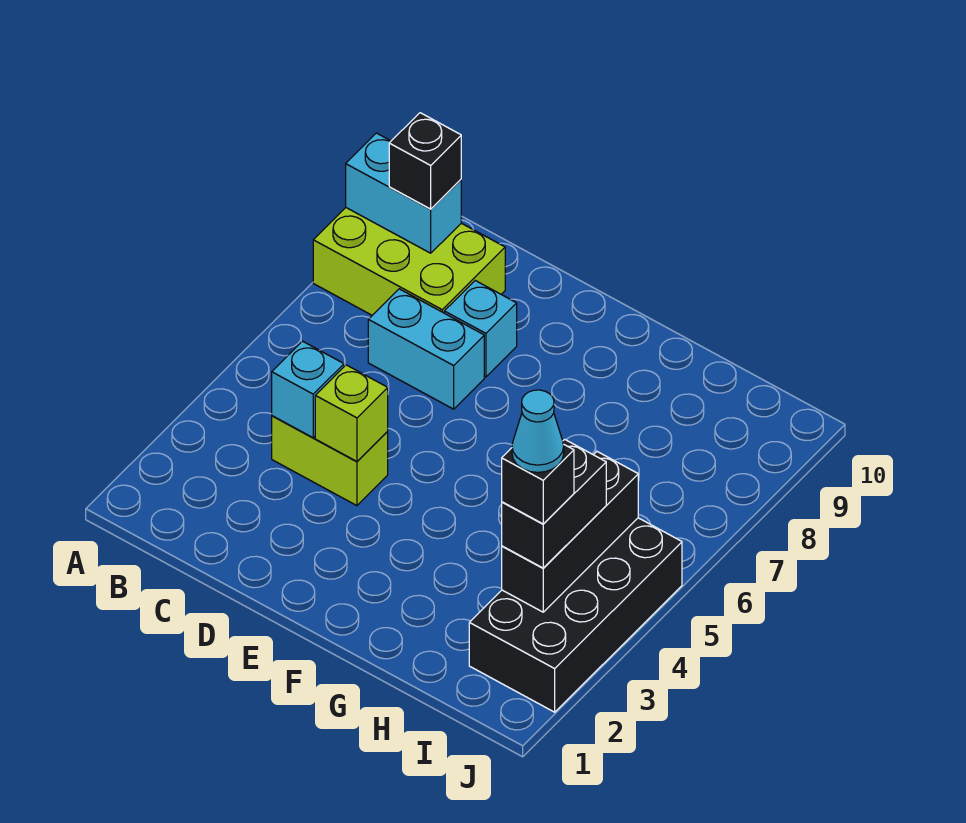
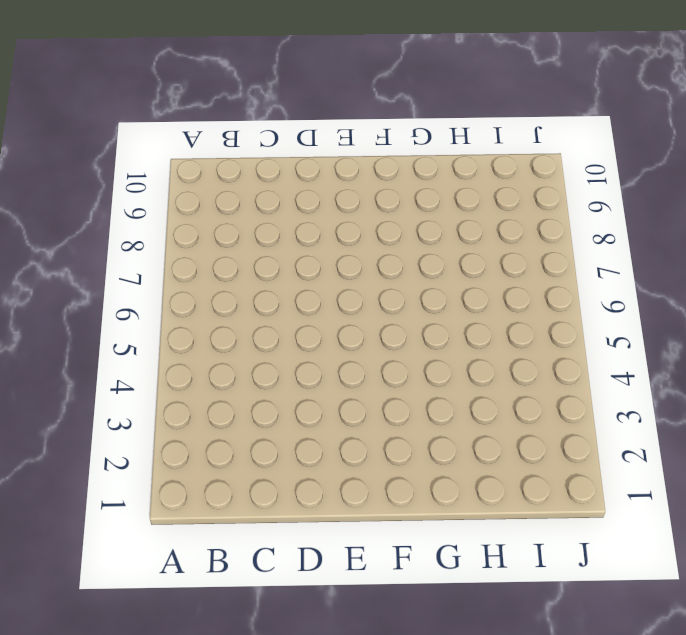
none -> lime 2x3 brick [313,208,505,315]
none -> lime 1x2 brick [272,416,388,506]
none -> cyan 1x2 brick [368,289,484,409]

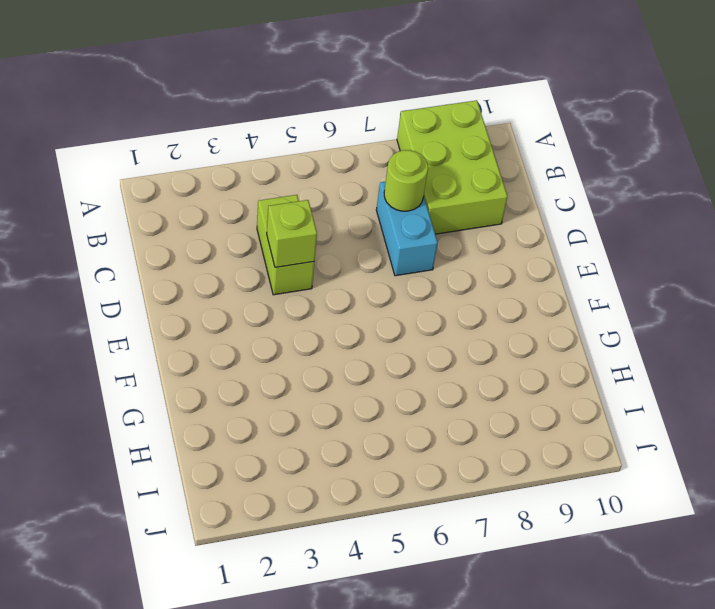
lime 1x1 round brick [384,150,428,211] -> none
none -> cyan 1x1 brick [444,281,517,377]
none -> black 2x4 brick [469,518,682,712]
none -> cyan 1x2 brick [346,133,461,253]

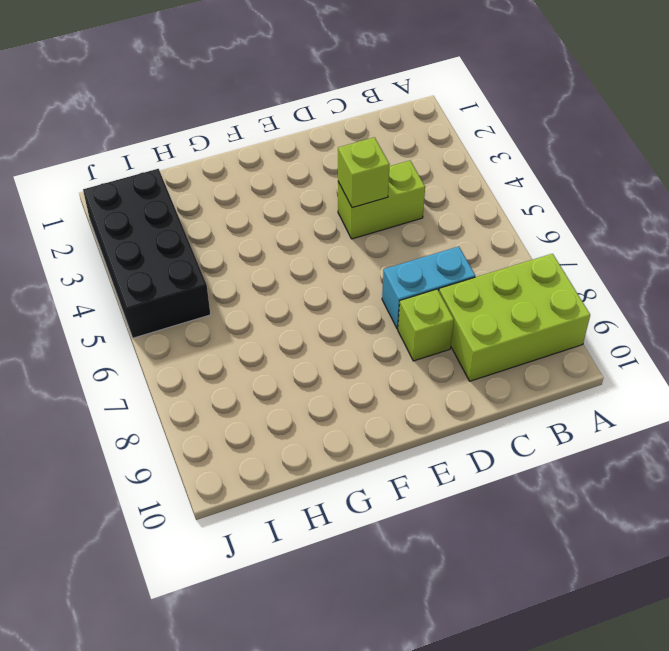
lime 1x1 brick [398,289,454,361] -> cyan 1x1 brick [444,281,517,377]
none -> cyan 1x2 brick [346,133,461,253]
none -> cyan 1x1 brick [272,341,344,438]
none -> black 1x3 brick [502,452,638,612]

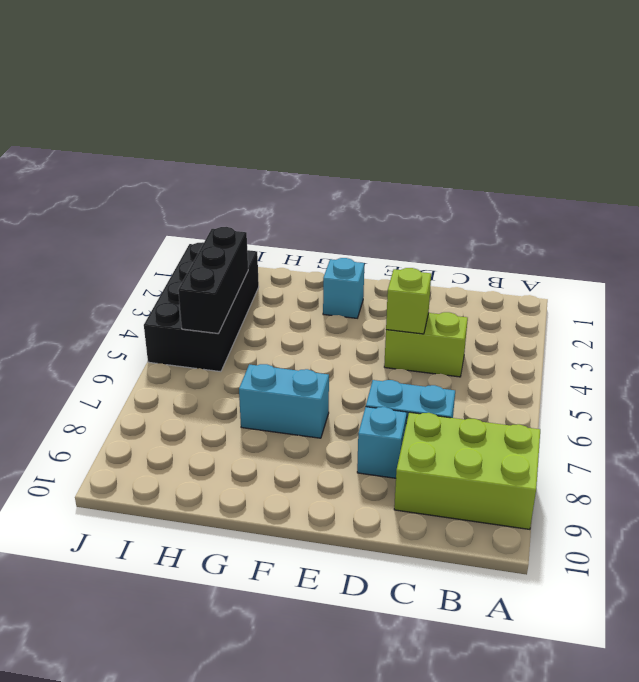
cyan 1x1 brick [323,258,364,318] -> cyan 1x1 brick moved to [272,341,344,438]
cyan 1x2 brick [239,364,329,438] -> cyan 1x2 brick moved to [346,133,461,253]
none -> black 1x1 brick [389,113,461,209]
none -> black 1x2 brick [502,439,606,568]
none -> black 1x1 brick [502,444,574,524]

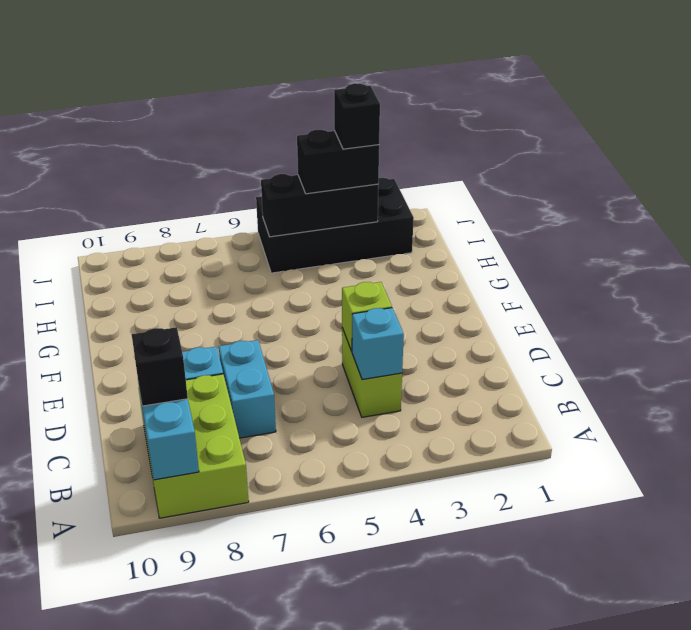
none -> cyan 1x1 cone [512,390,564,472]

